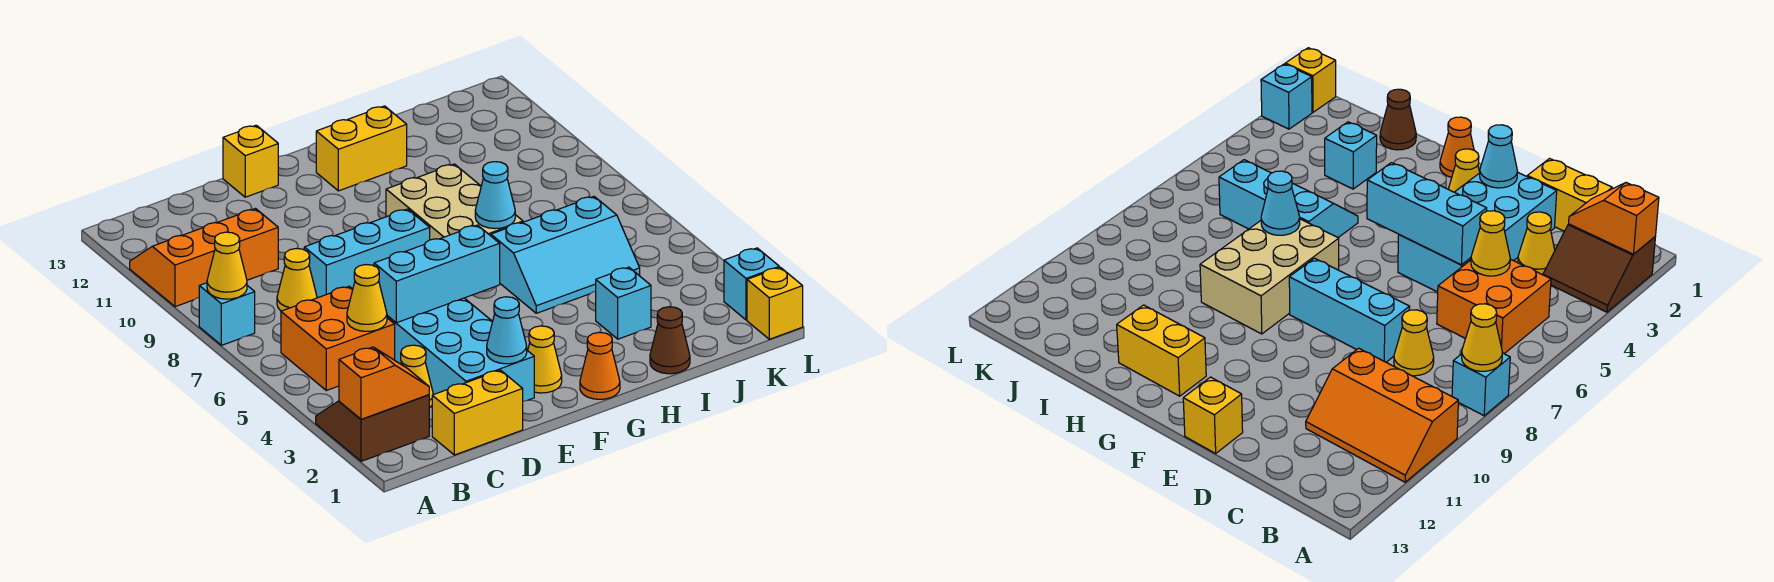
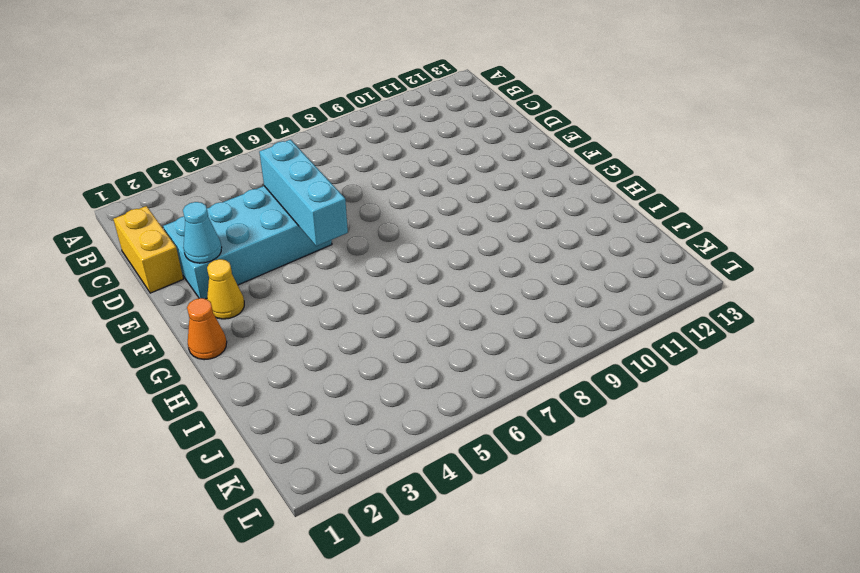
none -> brown 2x2 slope [316,395,429,461]
none -> cyan 1x1 brick [199,283,255,345]
none -> orange 2x3 slope [130,209,278,307]

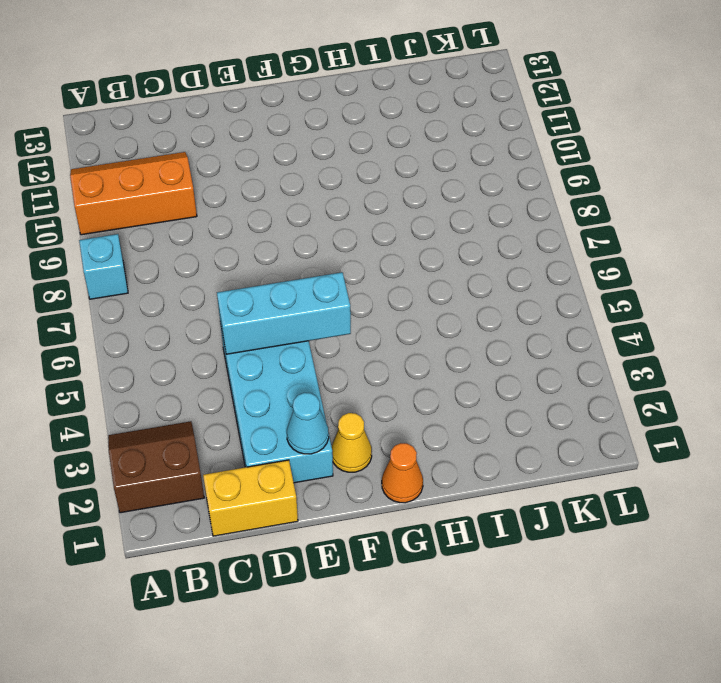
none -> orange 2x2 brick [281,286,395,390]
none -> yellow 1x1 cone [401,345,433,408]
none -> yellow 1x1 cone [277,249,317,311]

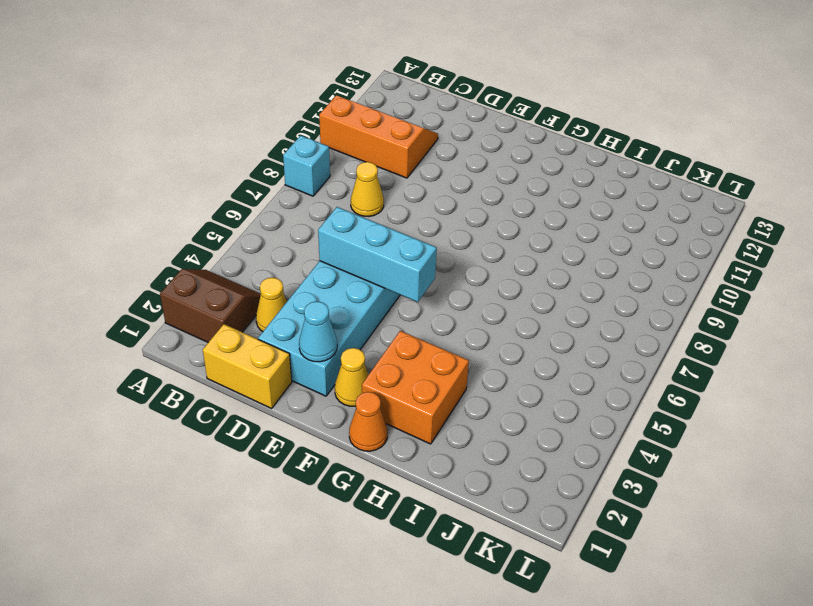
orange 2x2 brick [362,331,469,444] -> orange 2x2 brick moved to [281,286,395,390]
none -> cyan 1x3 brick [304,209,430,298]
none -> yellow 1x1 brick [223,125,278,197]
none -> tan 2x3 brick [386,164,523,240]

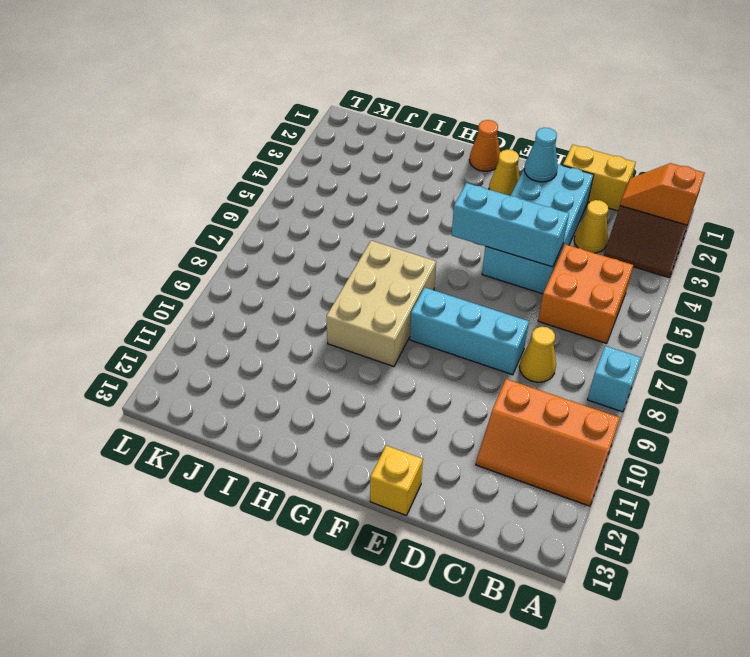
none -> yellow 1x2 brick [316,106,407,191]
none -> cyan 2x3 slope [491,196,640,313]
none -> brown 1x1 cone [650,307,690,374]

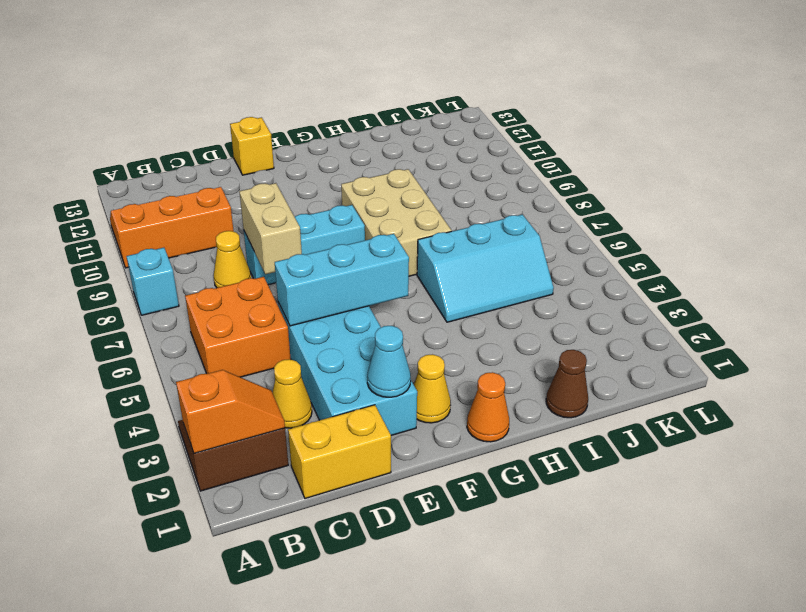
tan 1x2 brick [239,183,302,274] -> none
none -> yellow 1x2 brick [316,106,407,191]
none -> cyan 1x1 brick [596,267,651,339]
none -> yellow 1x1 brick [747,267,803,339]

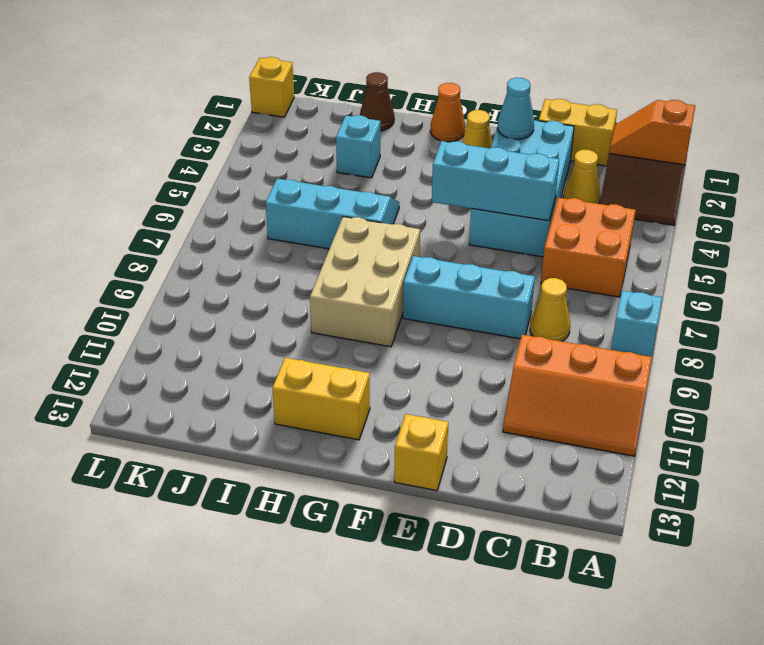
none -> cyan 1x1 brick [724,248,779,320]
none -> yellow 1x1 cone [207,232,247,299]
none -> yellow 1x1 cone [347,265,387,331]

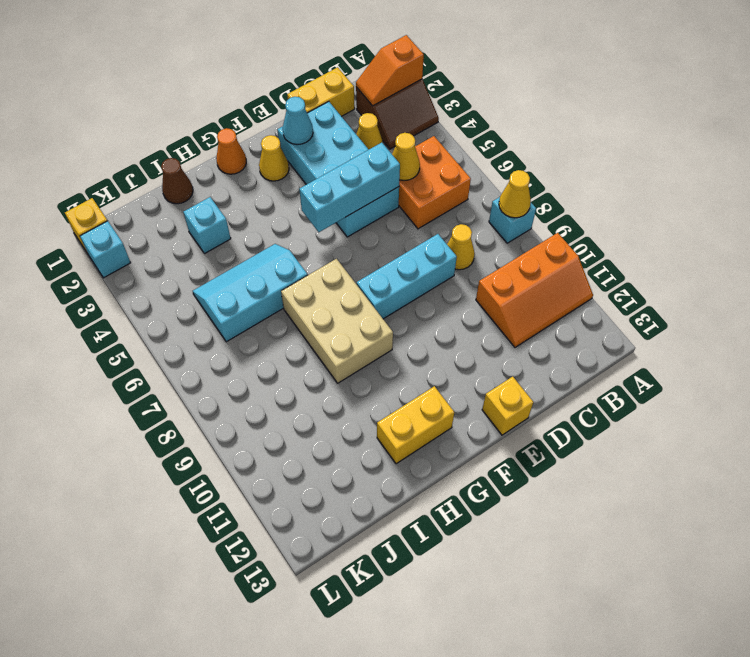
none -> cyan 1x1 cone [475,162,515,229]

